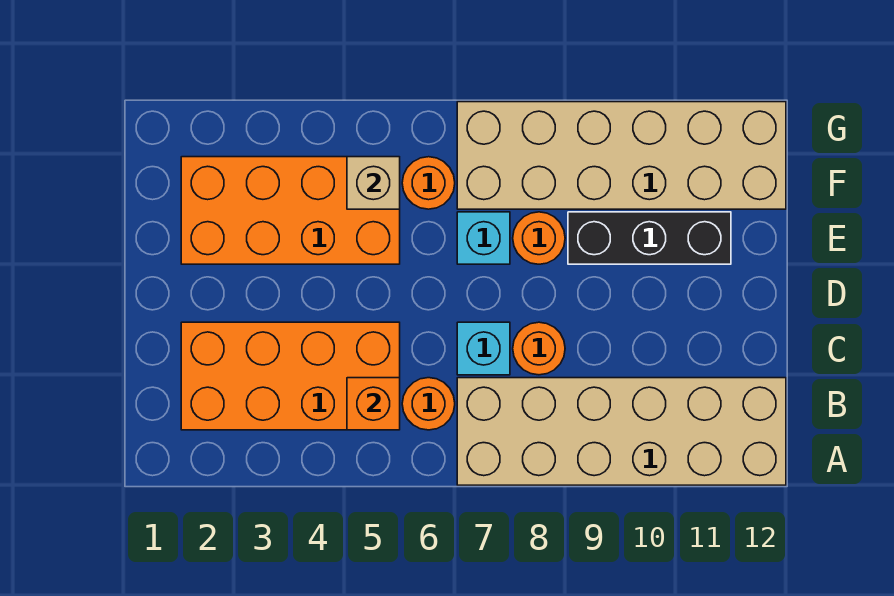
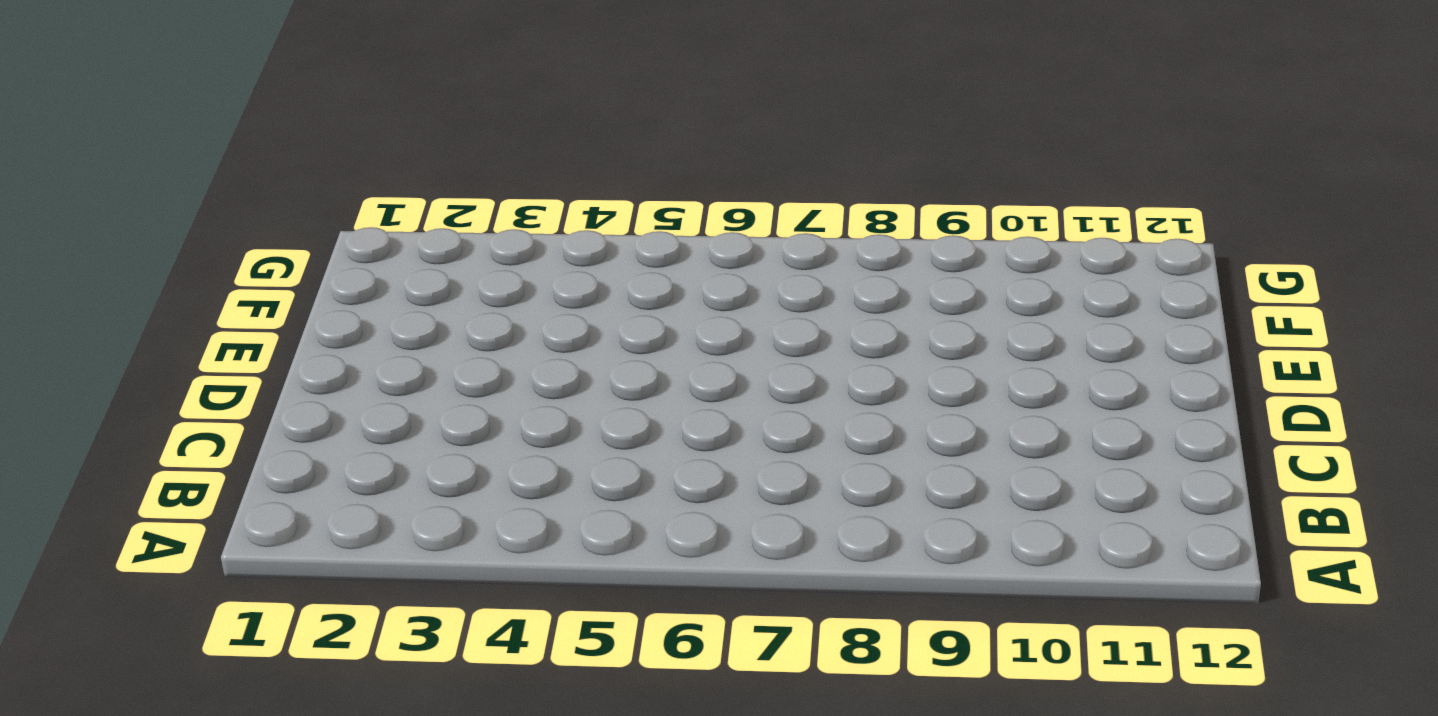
none -> tan 2x6 brick [457,378,786,485]
none -> orange 2x4 brick [181,322,400,430]
none -> orange 1x1 round brick [402,378,455,430]

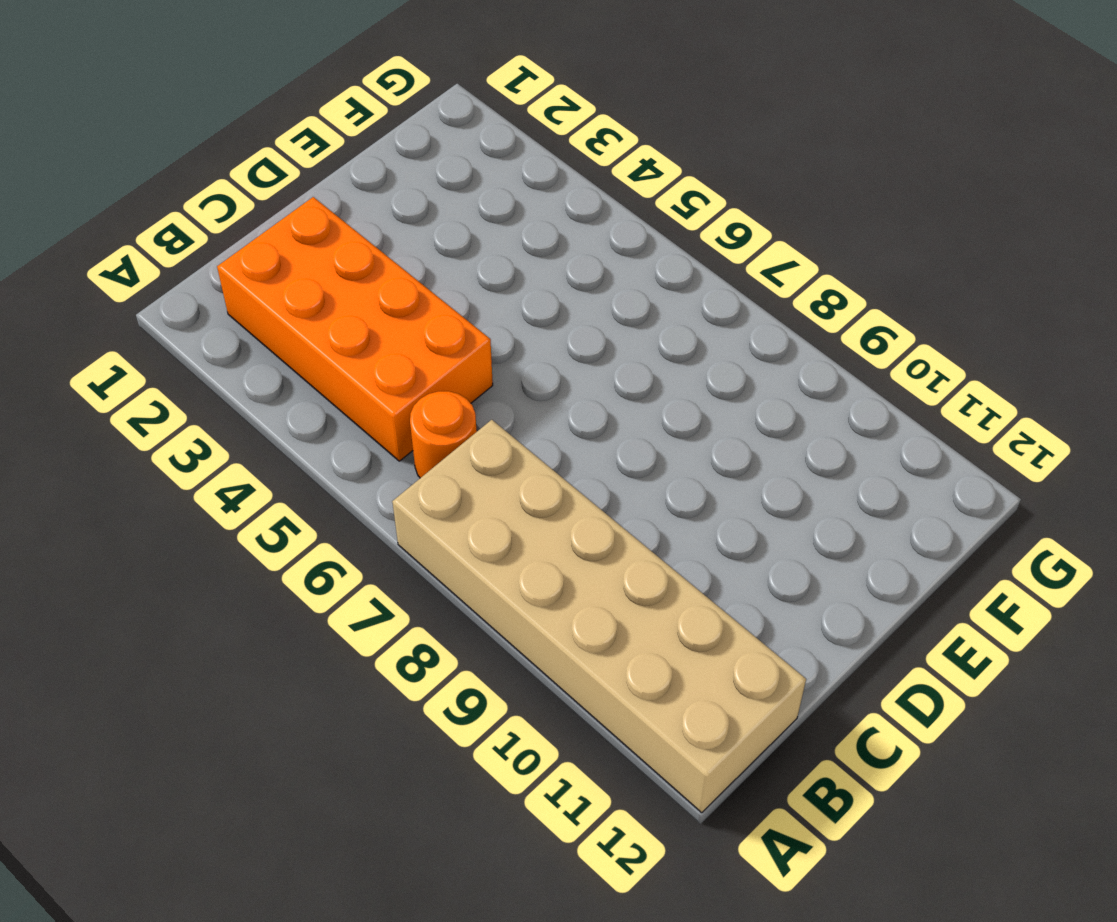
none -> cyan 1x1 brick [457,322,510,375]
none -> orange 1x1 round brick [513,322,565,375]
none -> orange 2x4 brick [181,157,400,264]

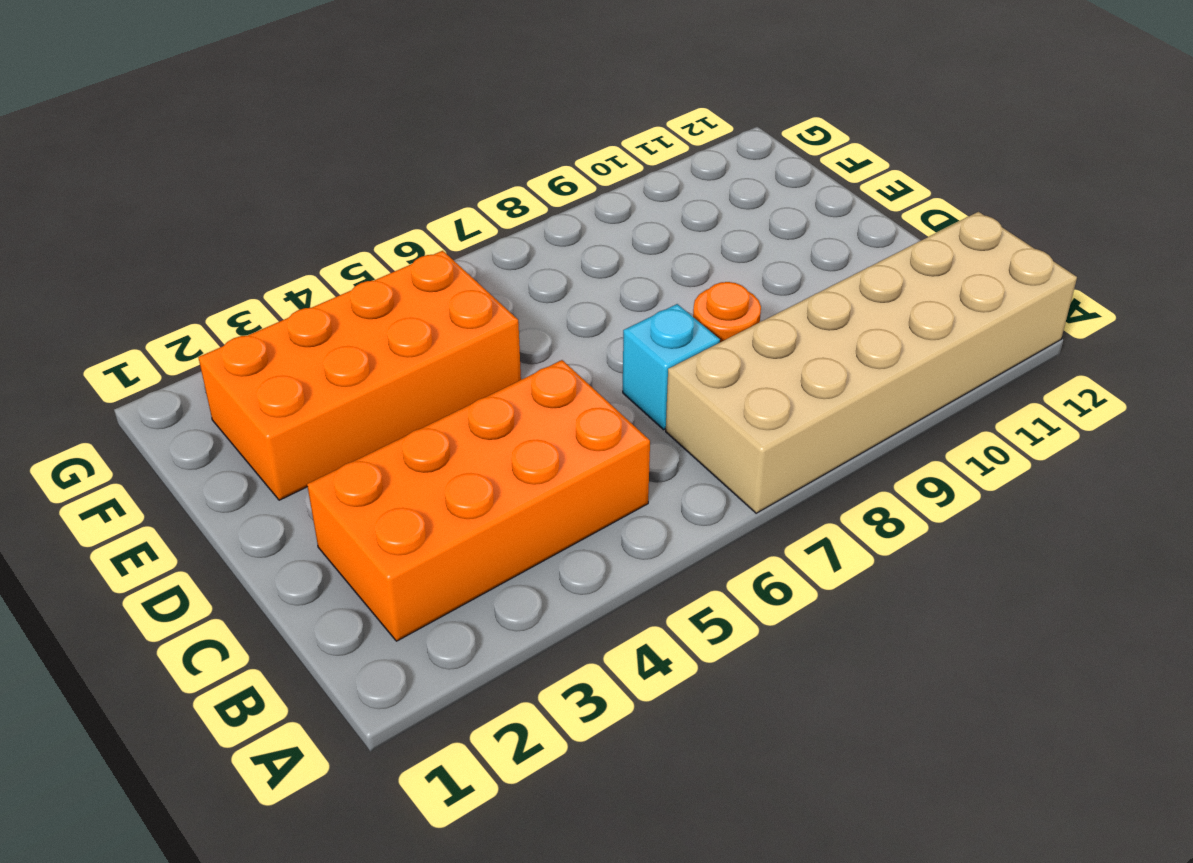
none -> orange 1x1 round brick [402,378,455,430]
none -> cyan 1x1 brick [457,212,510,264]
none -> orange 1x1 round brick [513,212,565,264]

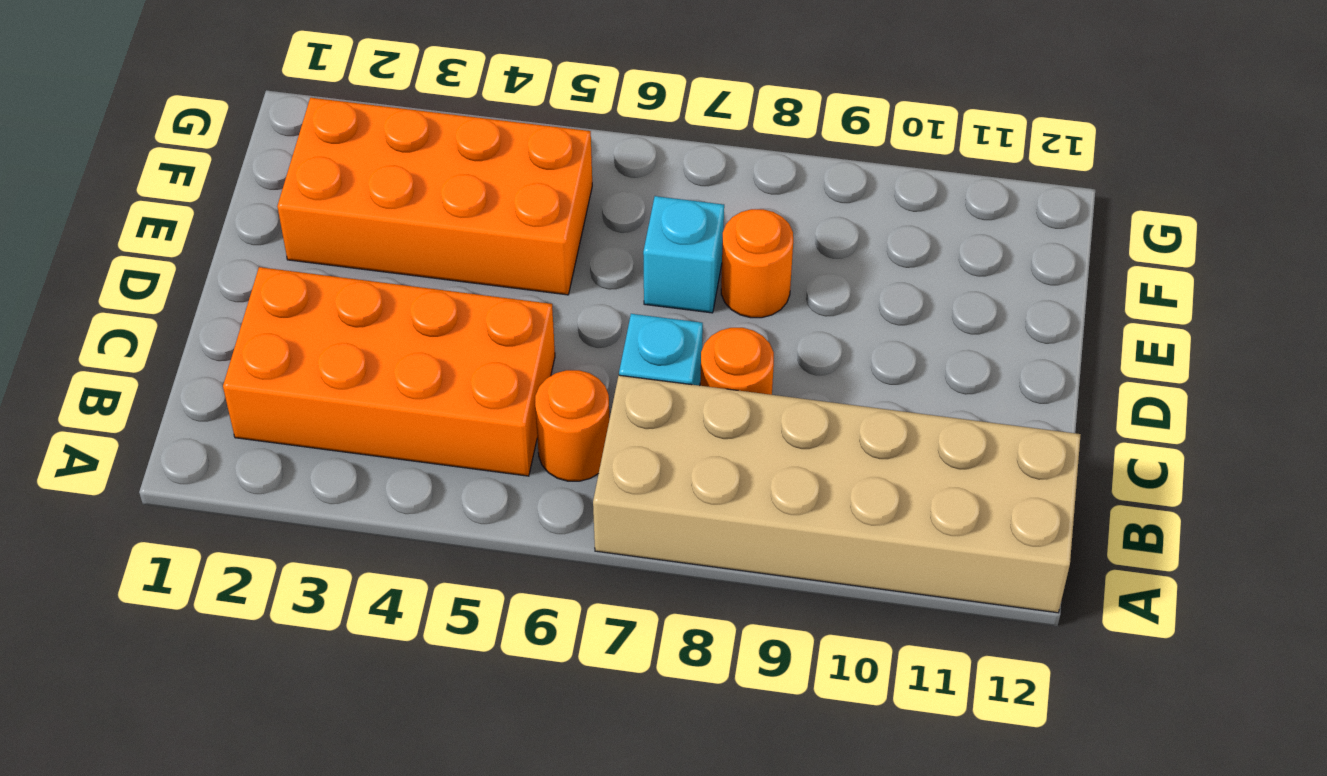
none -> black 1x3 brick [568,212,731,264]
none -> orange 1x1 round brick [402,157,455,209]
none -> tan 2x6 brick [457,102,786,209]

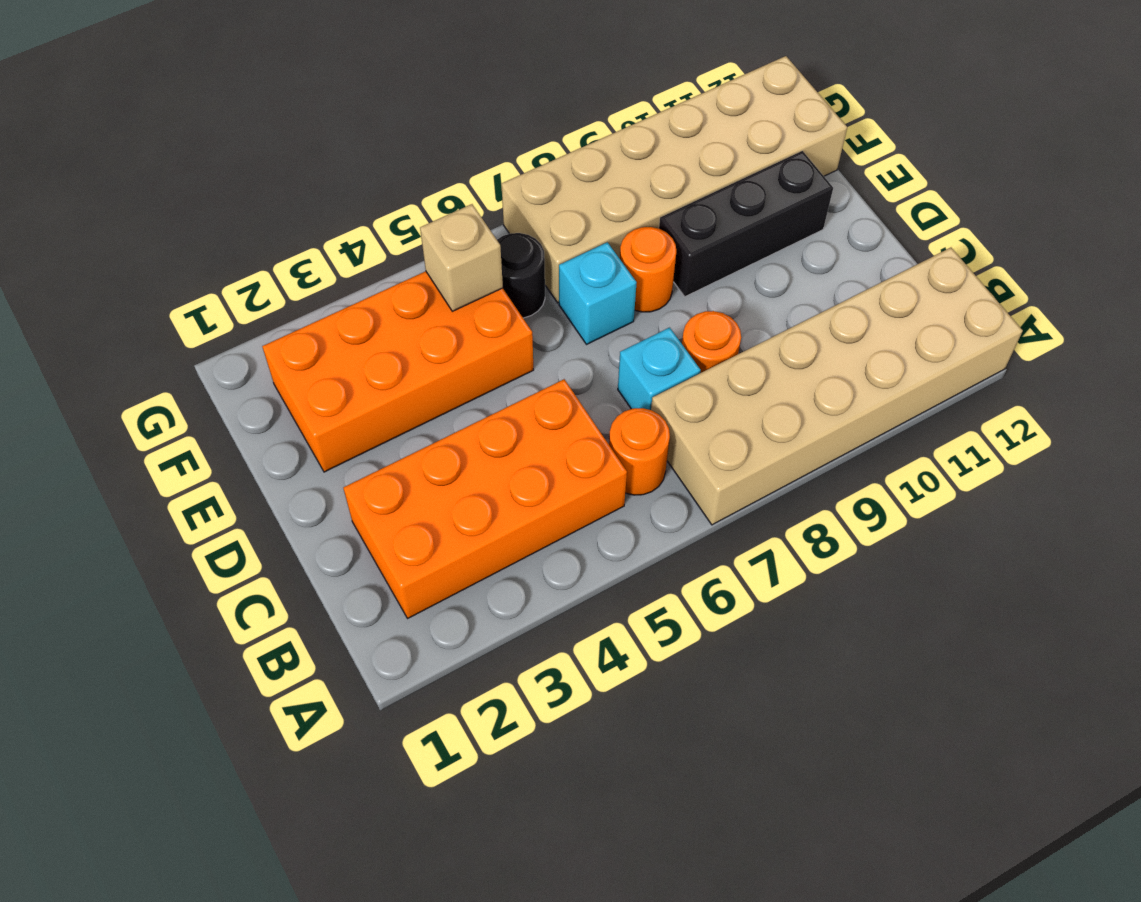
black 1x1 round brick [497,233,545,318] -> orange 1x1 round brick [402,157,455,209]
none -> orange 1x1 brick [347,378,400,430]

